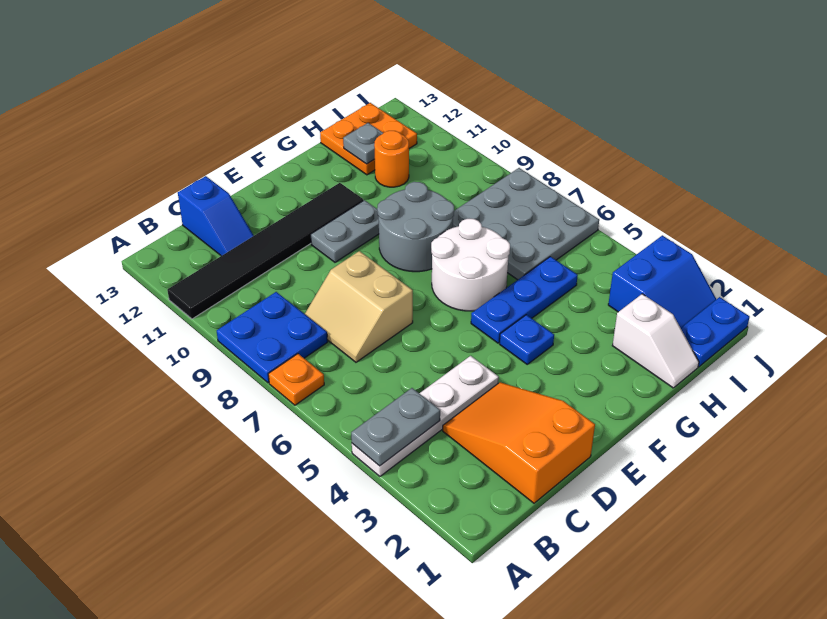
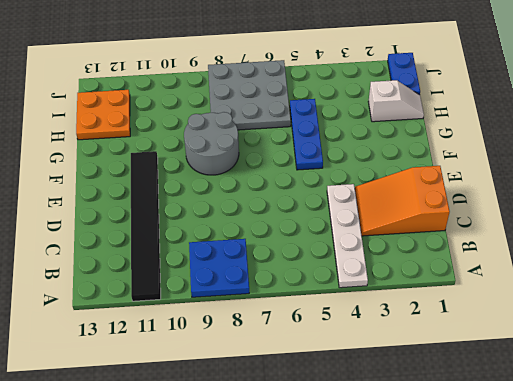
none -> orange 1x1 plate [268,354,324,405]
none -> tan 2x2 slope [305,251,413,362]
none -> blue 1x2 slope [178,176,254,256]

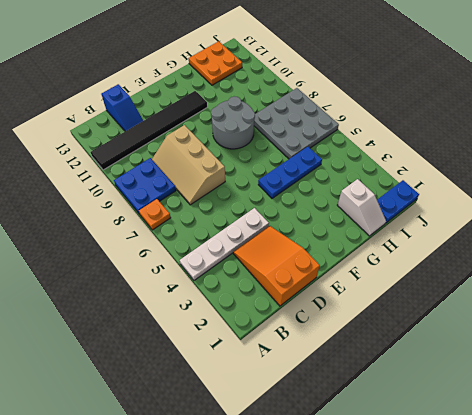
tan 2x3 slope [152,125,225,205] -> tan 2x2 slope [305,251,413,362]
none -> grey 1x2 plate [311,200,379,262]
none -> blue 1x1 plate [500,315,554,364]
none -> white 2x2 round brick [431,219,510,311]

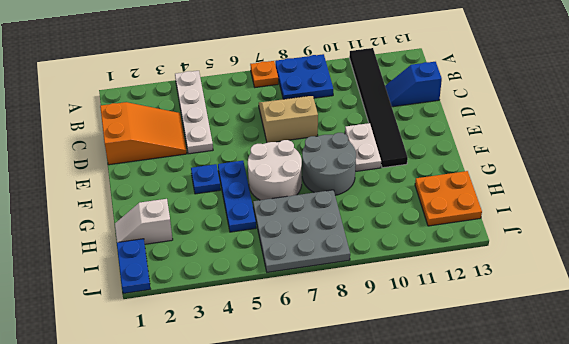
white 1x2 plate [345,123,381,171] -> grey 1x2 plate [311,200,379,262]
none -> orange 1x1 round brick [374,131,409,187]
none -> blue 2x2 slope [608,235,716,328]
none -> grey 1x2 plate [351,388,440,466]

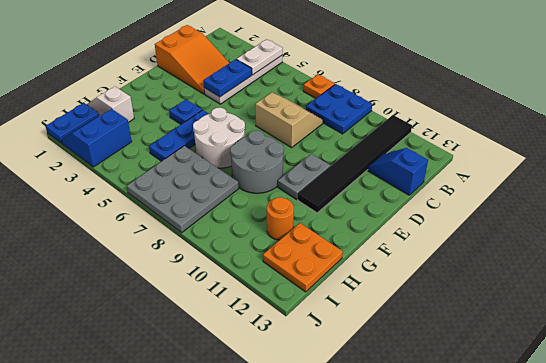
white 1x2 plate [236,39,283,75] -> grey 1x2 plate [351,388,440,466]
blue 1x2 plate [204,59,252,97] -> none
none -> grey 1x1 plate [343,123,383,164]

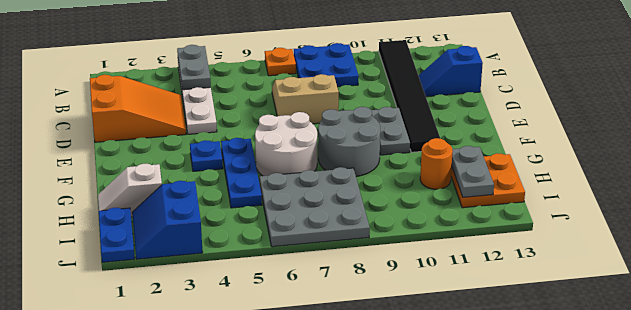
grey 1x2 plate [452,146,494,197] -> grey 1x1 plate [343,123,383,164]

